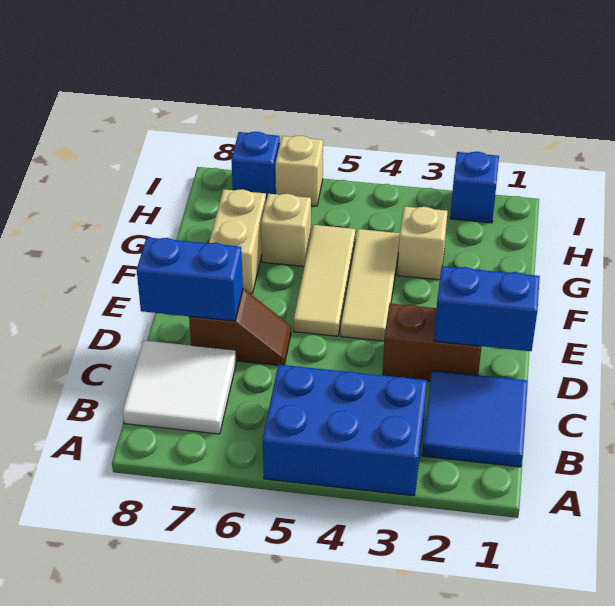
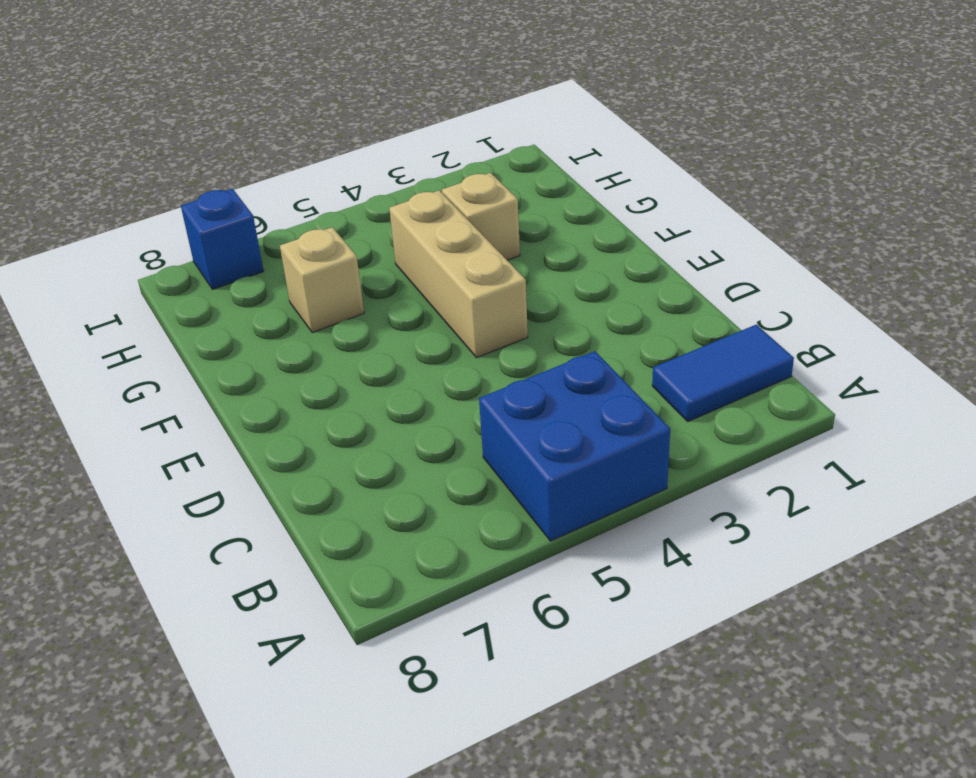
blue 2x2 brick [479,351,670,541] -> blue 2x3 brick [263,365,427,496]
blue 1x2 tile [652,325,794,421] -> blue 2x2 tile [422,371,528,467]
tan 1x3 brick [389,191,528,358] -> tan 1x3 tile [341,229,400,341]
none -> white 2x2 tile [123,340,236,434]
none -> brown 1x2 brick [383,303,481,381]
none -> brown 1x2 slope [189,289,291,365]

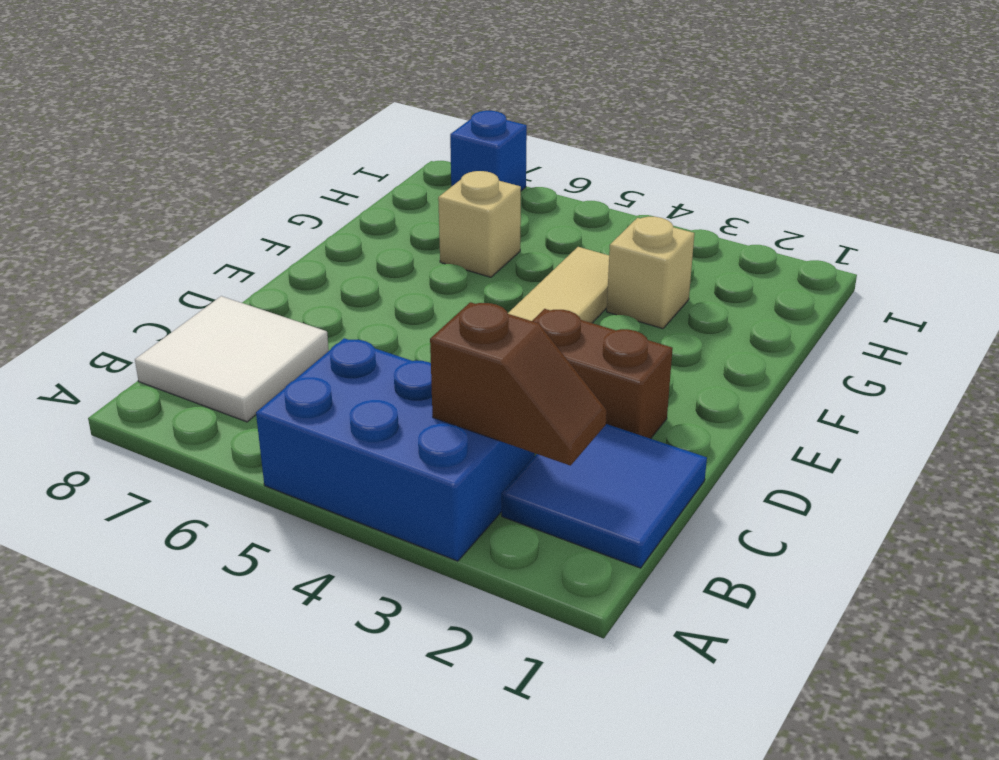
brown 1x2 slope [430,302,607,466] -> brown 1x2 slope moved to [189,289,291,365]
none -> tan 1x3 tile [294,225,355,336]
none -> tan 1x2 brick [209,189,266,294]
none -> blue 1x1 brick [450,152,499,223]

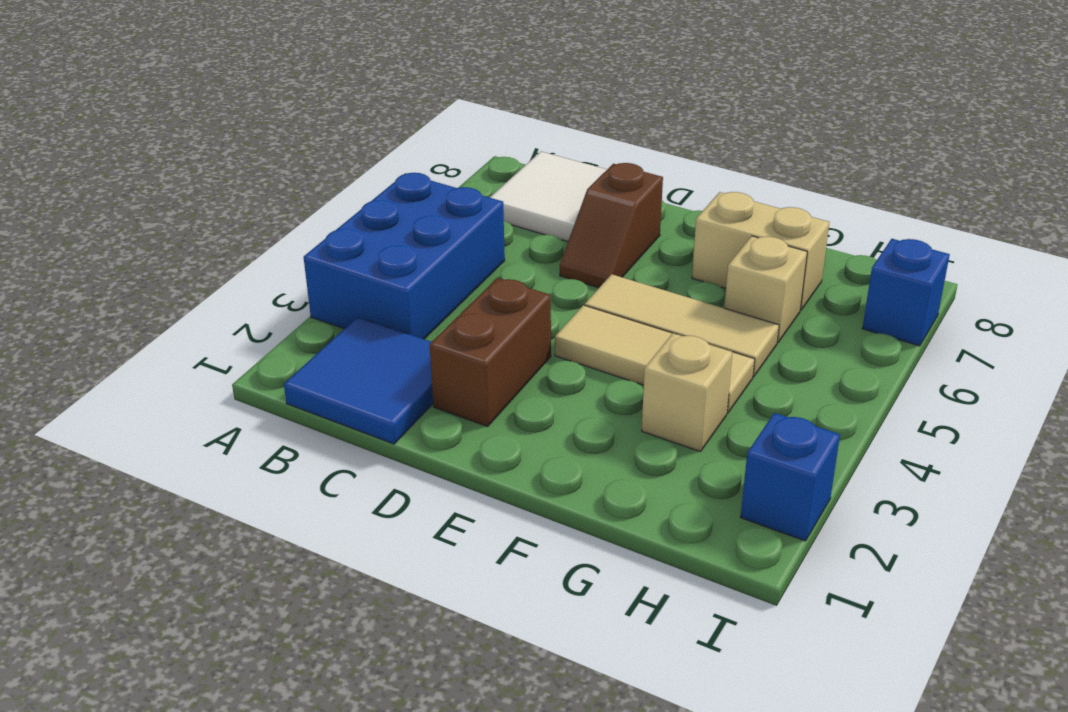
none -> tan 1x1 brick [275,136,323,206]
none -> blue 1x2 brick [434,266,540,351]
none -> blue 1x2 brick [137,237,243,321]

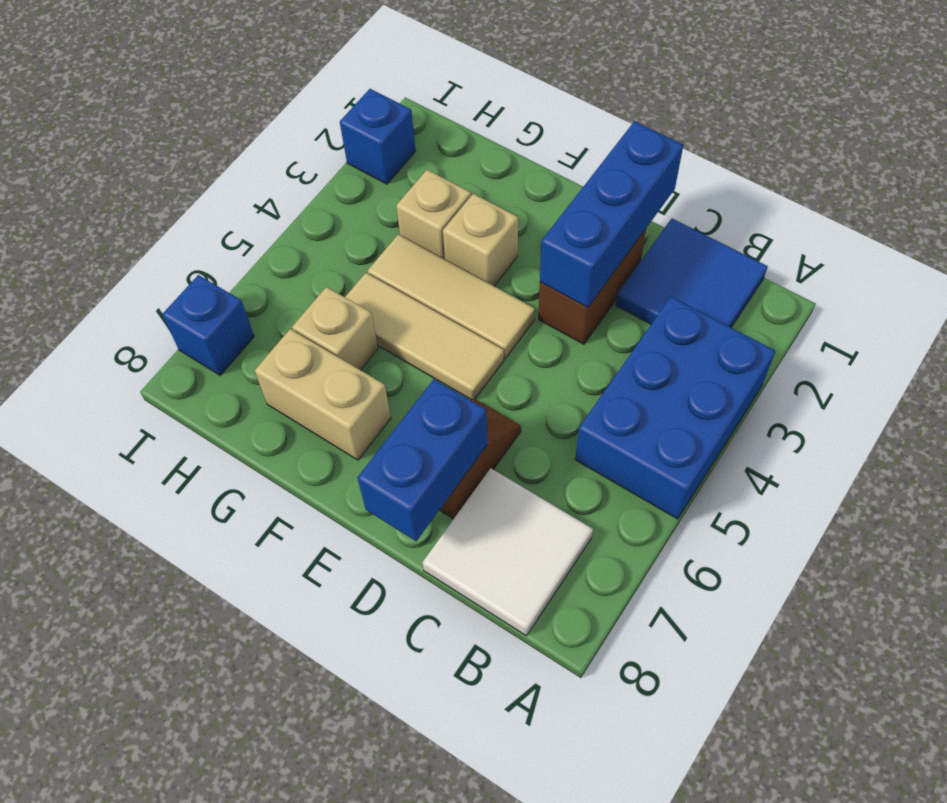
blue 1x3 brick [540,121,683,308] -> blue 1x2 brick [434,266,540,351]
tan 1x1 brick [443,194,518,286] -> tan 1x1 brick moved to [275,136,323,206]

